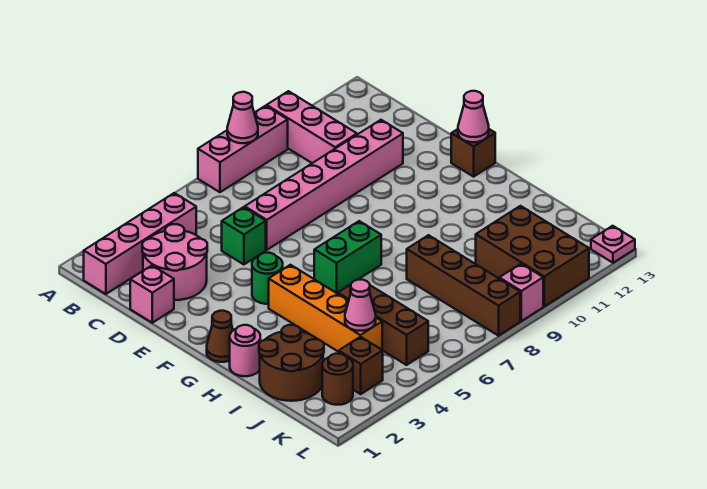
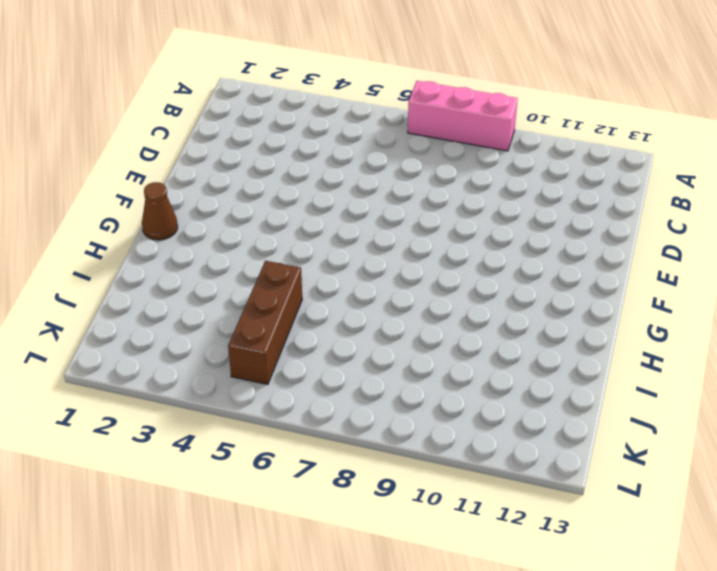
none -> pink 1x3 brick [267,91,357,163]
none -> pink 1x4 brick [84,193,196,294]
none -> pink 2x2 round brick [142,224,207,300]

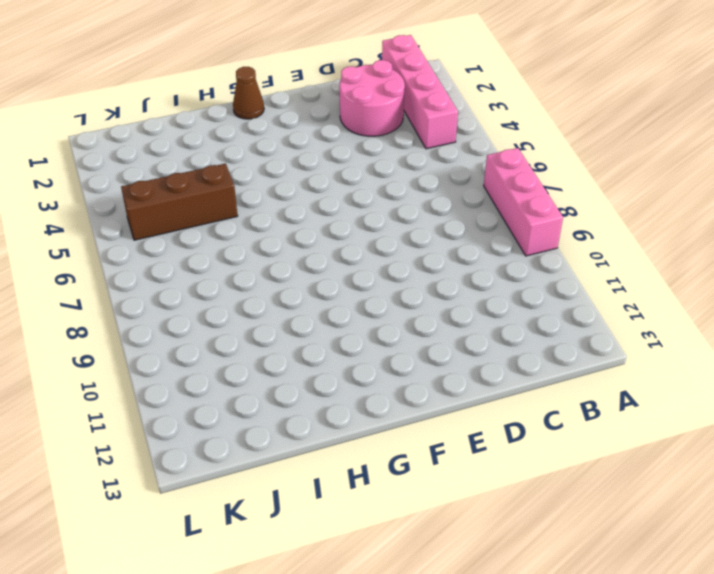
none -> pink 1x3 brick [267,91,357,163]
none -> pink 1x1 brick [130,266,174,323]
none -> green 1x1 brick [222,207,266,264]

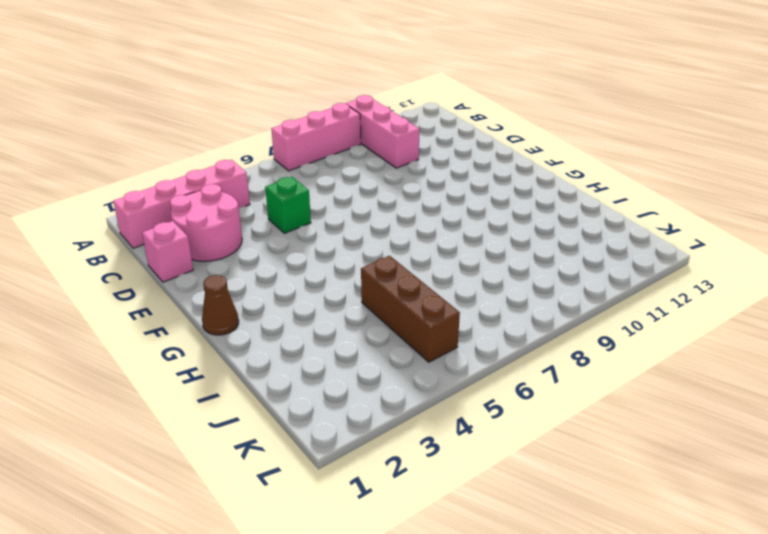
none -> pink 1x6 brick [245,120,403,250]
none -> green 1x1 round brick [252,253,283,304]
none -> brown 1x1 brick [451,129,495,177]

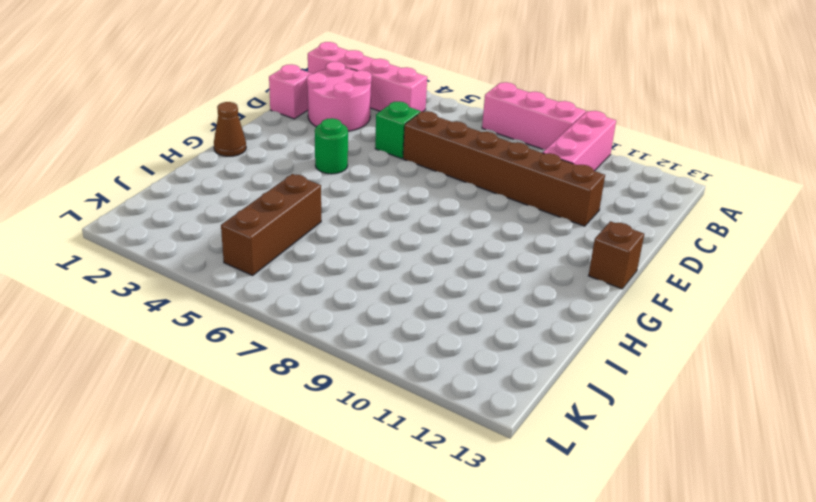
brown 1x6 brick [403,111,605,226] -> pink 1x6 brick [245,120,403,250]
none -> orange 1x4 brick [269,265,382,352]
none -> green 1x2 brick [314,221,381,293]
none -> pink 1x1 round brick [230,325,260,376]

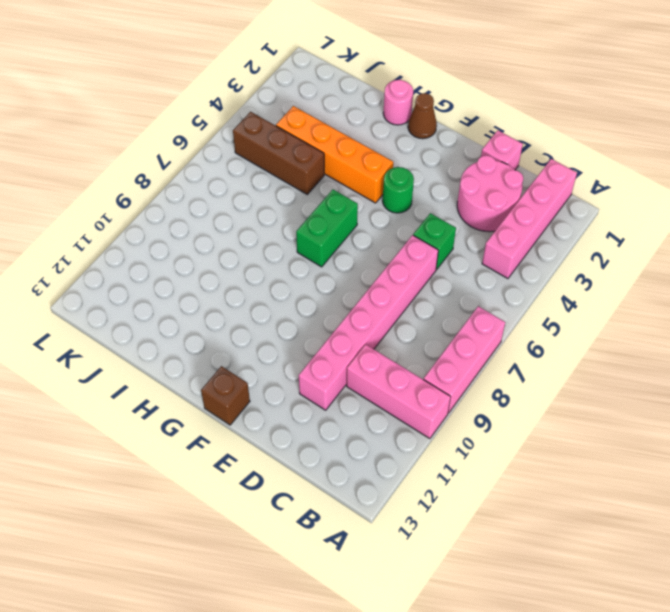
none -> brown 2x2 round brick [259,325,324,401]
none -> brown 1x4 brick [407,235,520,336]
none -> brown 2x3 brick [476,206,589,306]

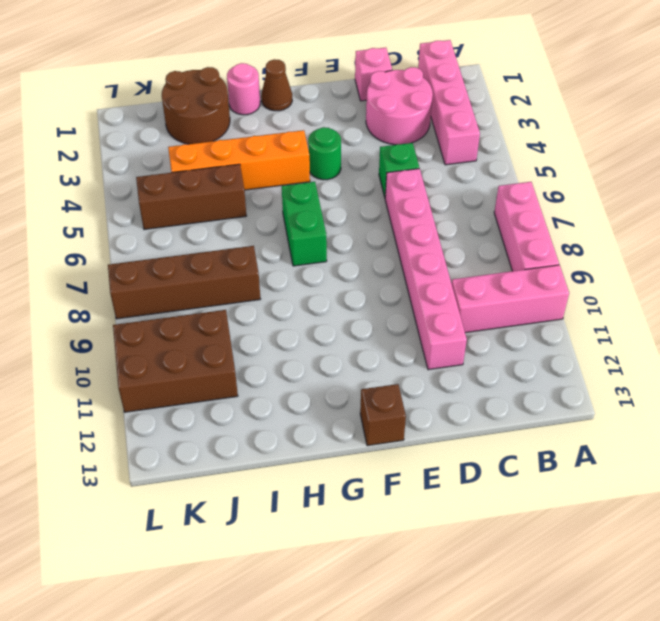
none -> brown 1x1 round brick [322,354,353,405]
none -> brown 1x1 brick [339,337,383,394]
none -> pink 1x1 brick [499,264,543,321]

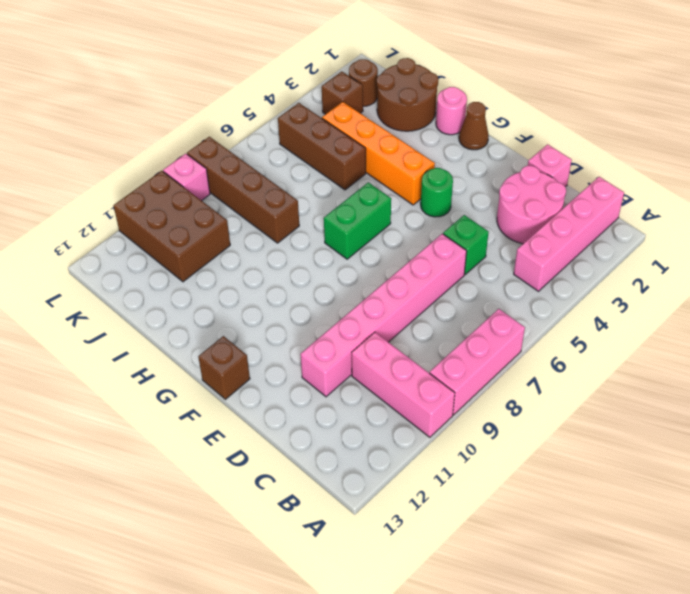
none -> pink 1x1 plate [591,226,635,263]
none -> pink 1x1 cone [227,92,258,143]
none -> pink 1x1 cone [458,91,489,142]

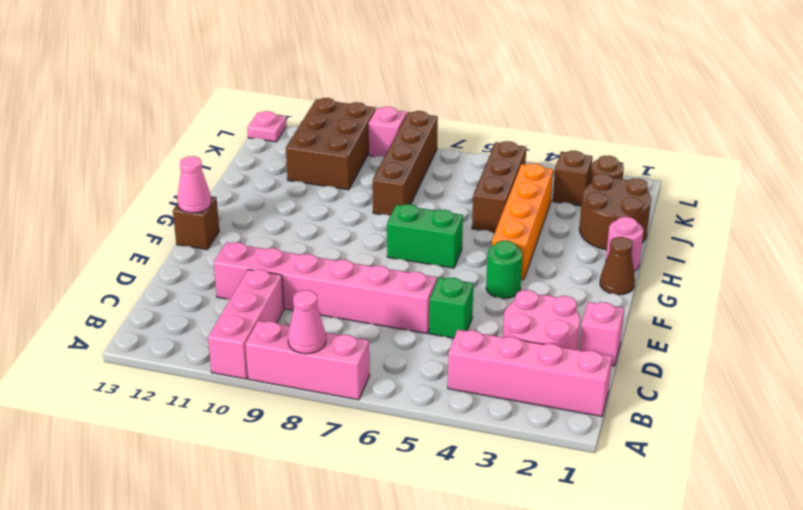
none -> pink 1x1 cone [345,280,376,331]

